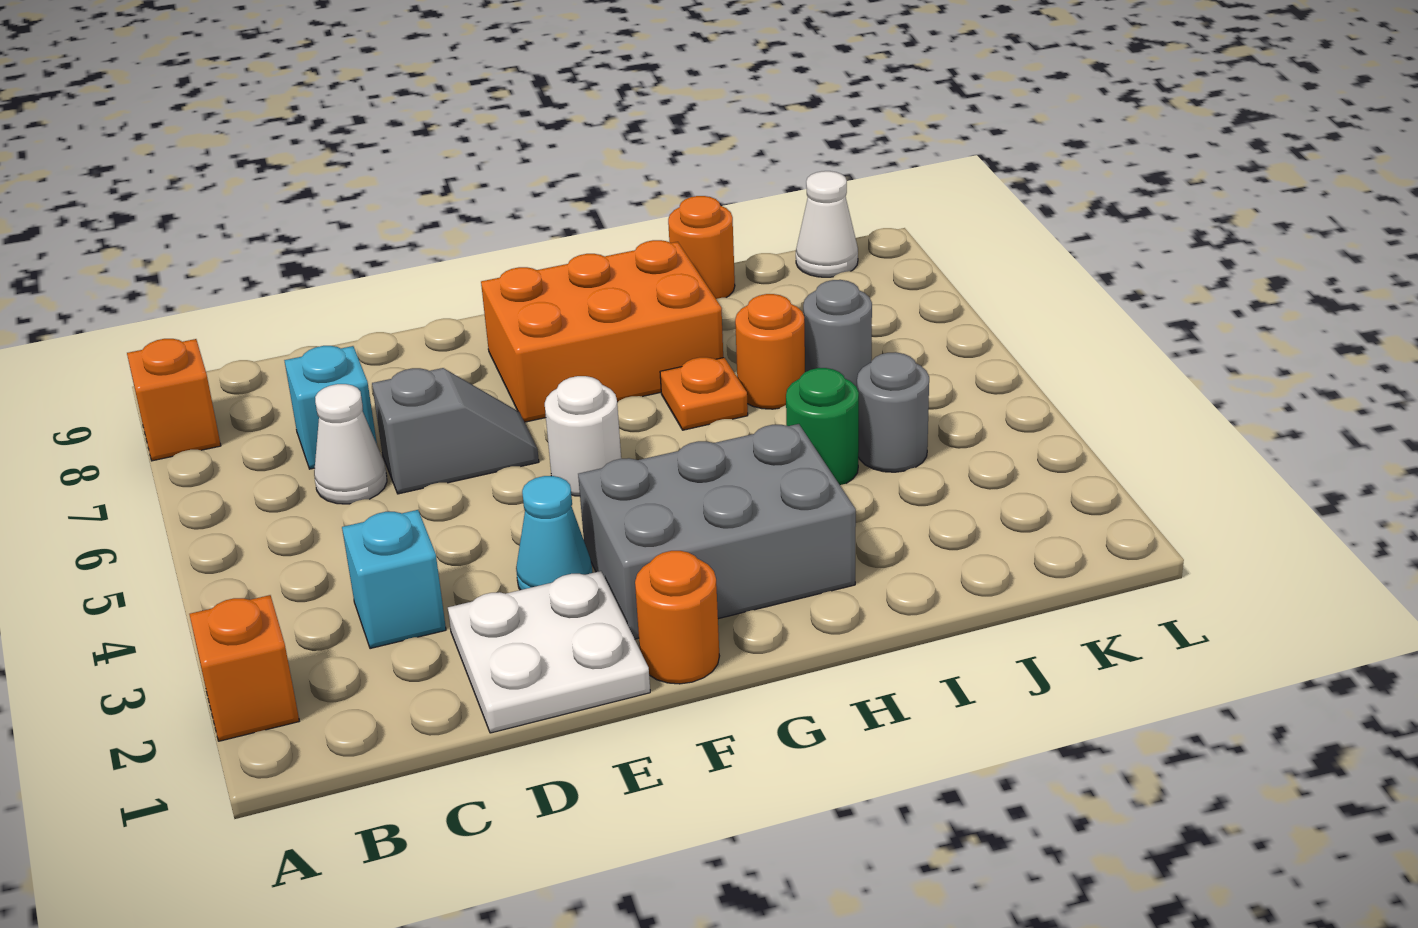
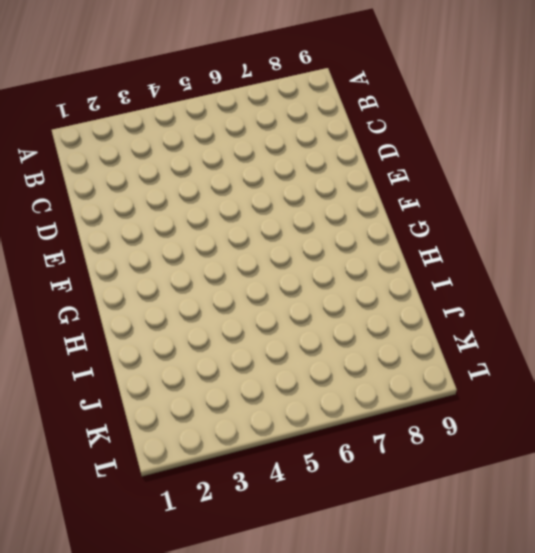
none -> orange 1x1 brick [189,595,299,741]
none -> orange 1x1 brick [127,339,221,461]
none -> cyan 1x1 brick [342,510,446,649]

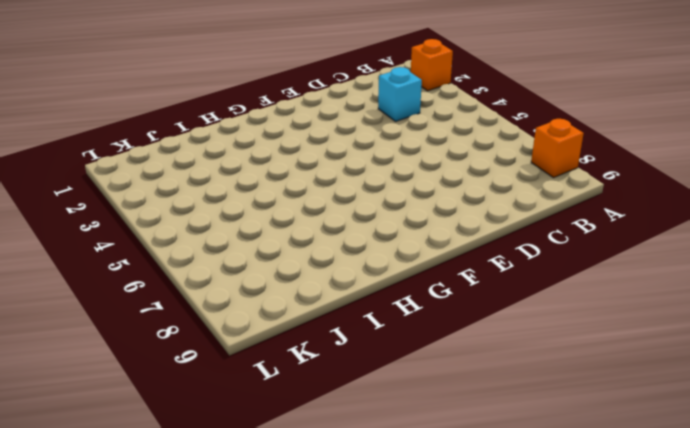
none -> white 1x1 cone [314,384,387,504]
none -> cyan 1x1 brick [284,346,377,469]
none -> white 2x2 plate [448,571,650,733]

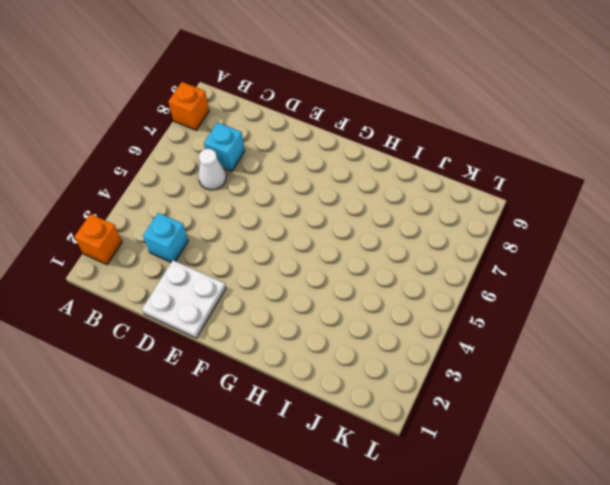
none -> grey 1x2 slope [372,368,539,494]
none -> cyan 1x1 cone [516,476,592,590]
none -> orange 1x1 round brick [635,551,719,684]

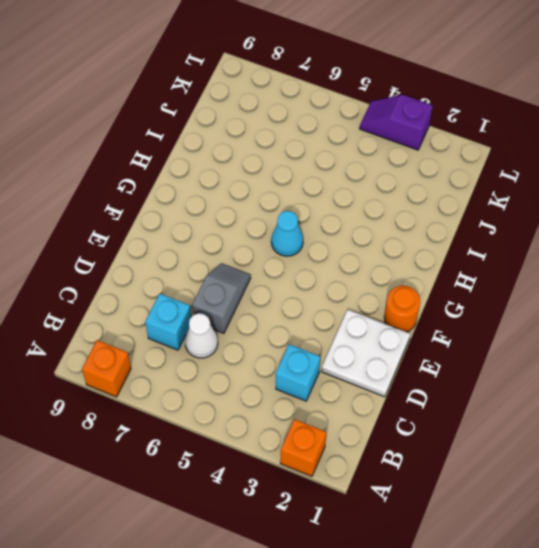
cyan 1x1 cone [271,211,303,256] -> cyan 1x1 cone moved to [516,476,592,590]
purple 1x2 slope [359,95,433,150] -> none
none -> grey 2x3 brick [578,424,856,639]
none -> white 1x1 round brick [545,376,621,496]
none -> orange 2x3 brick [481,240,723,422]

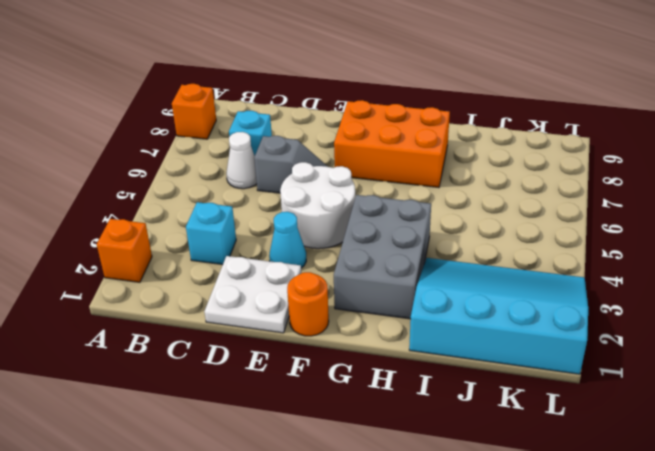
white 2x2 round brick [280,162,355,249] -> white 1x1 round brick [545,376,621,496]
grey 2x3 brick [334,195,431,319] -> grey 2x3 brick turned to [578,424,856,639]
cyan 3x4 slope [409,258,588,374] -> none
none -> orange 1x1 plate [660,357,748,430]
none -> green 1x1 round brick [786,368,859,485]
none -> orange 1x1 round brick [735,294,805,409]

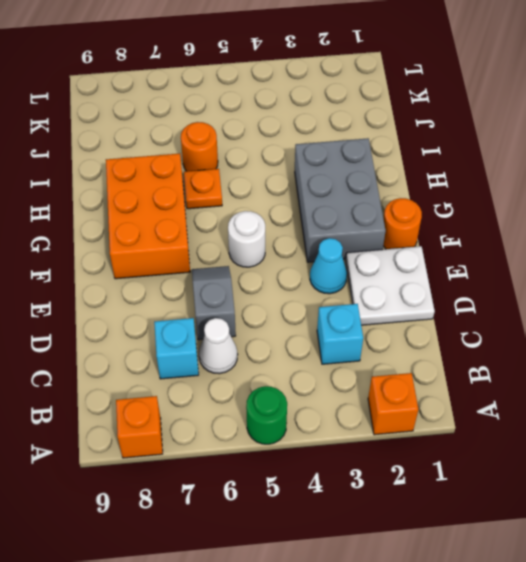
green 1x1 round brick [246,386,287,444] -> green 1x1 round brick moved to [786,368,859,485]
none -> orange 1x1 round brick [668,196,735,299]
none -> grey 1x1 round brick [857,352,929,472]
none -> grey 1x1 round brick [803,280,872,387]

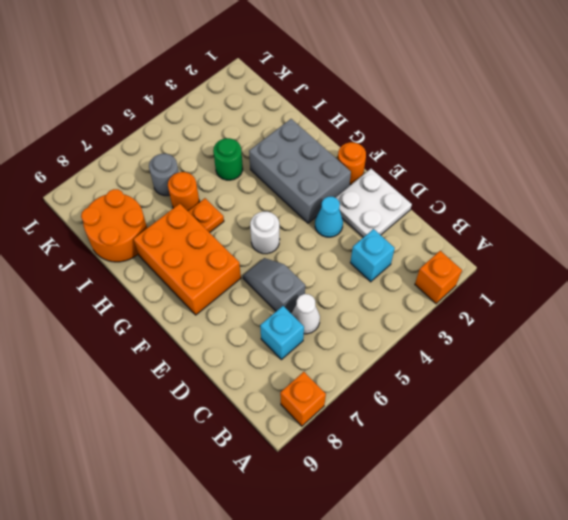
orange 2x2 round brick [81,189,147,262] -> orange 1x1 round brick [668,196,735,299]
none -> grey 1x1 round brick [857,352,929,472]
none -> white 1x1 cone [796,171,858,277]

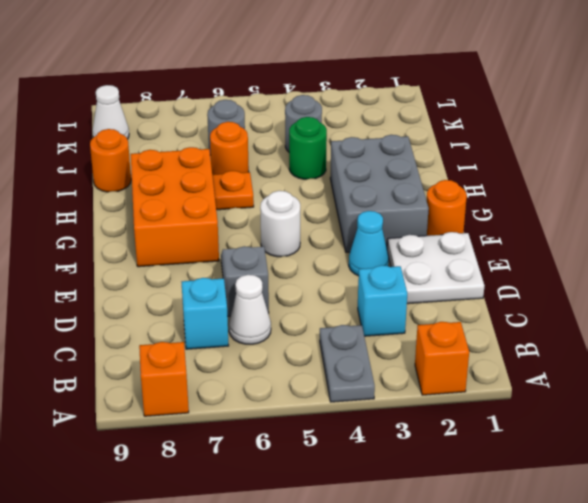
grey 1x2 plate [320,325,375,402] -> none

